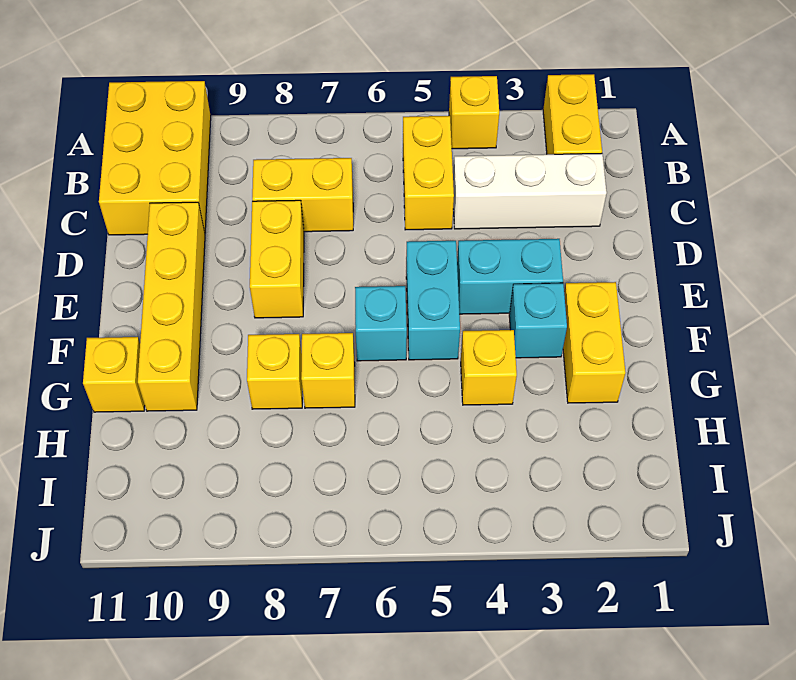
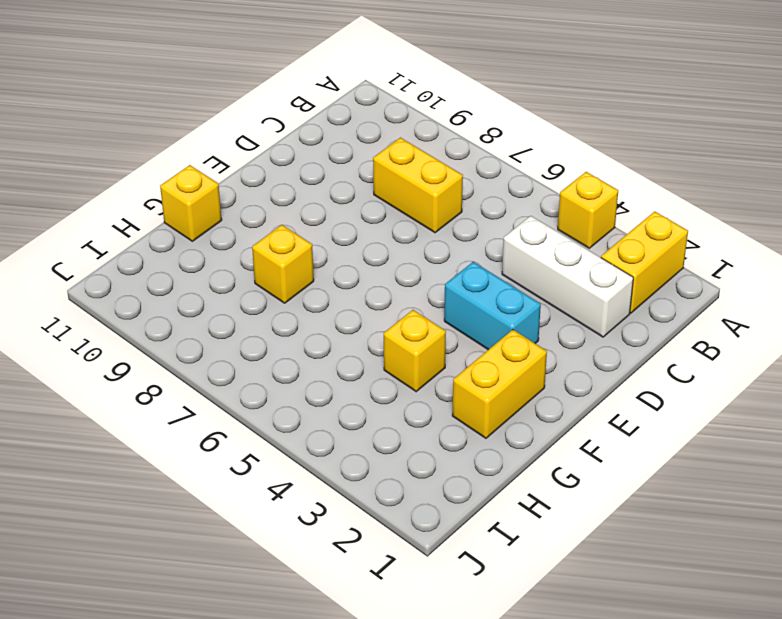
none -> yellow 2x3 brick [99,81,211,235]
none -> yellow 1x2 brick [403,116,454,230]
none -> yellow 1x2 brick [250,200,304,318]

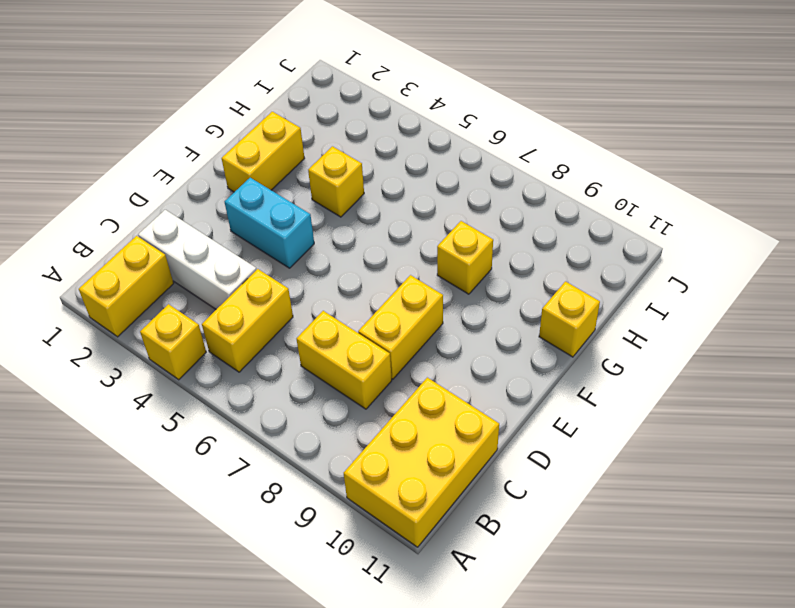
none -> yellow 1x4 brick [138,202,205,411]
none -> cyan 1x2 brick [406,241,460,360]
none -> cyan 1x1 brick [509,283,567,358]

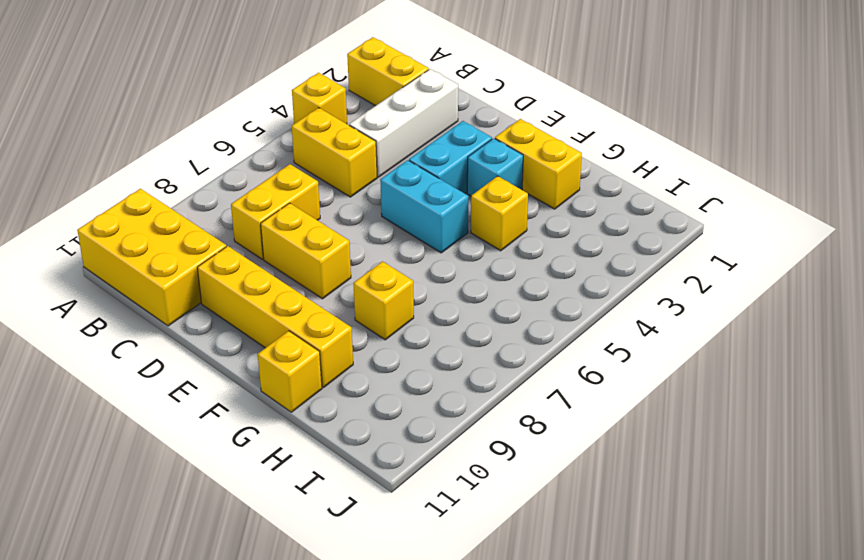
none -> cyan 1x1 brick [355,286,407,361]
none -> yellow 1x1 brick [301,333,355,408]

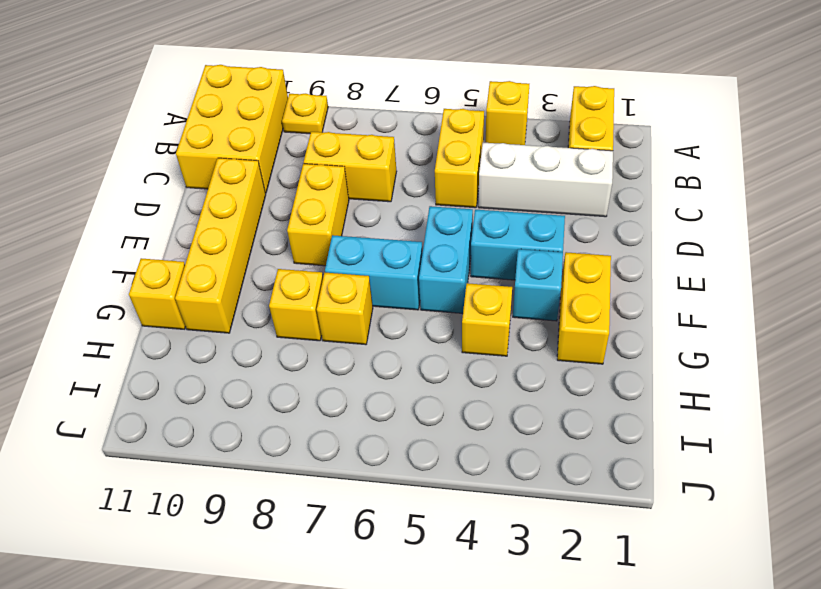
yellow 1x1 plate [282,94,328,134] -> none
cyan 1x2 brick [325,235,423,310] -> cyan 1x1 brick [355,286,407,361]

